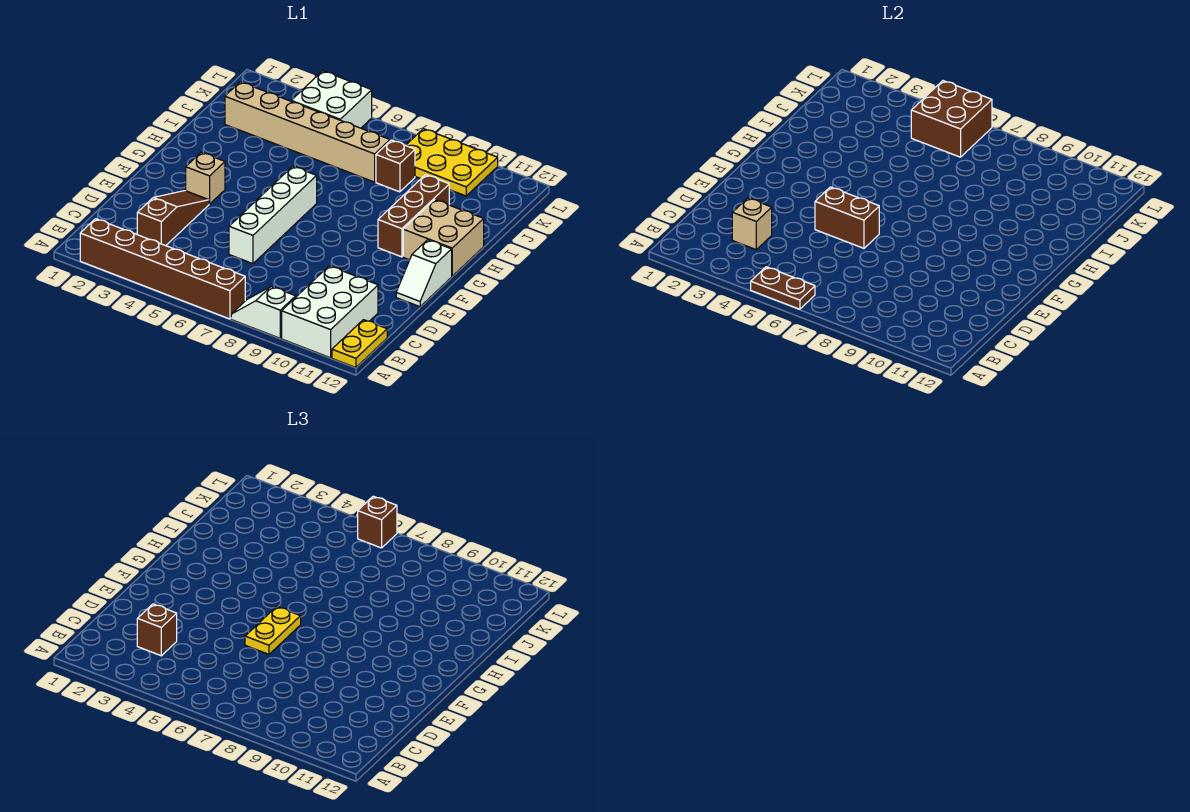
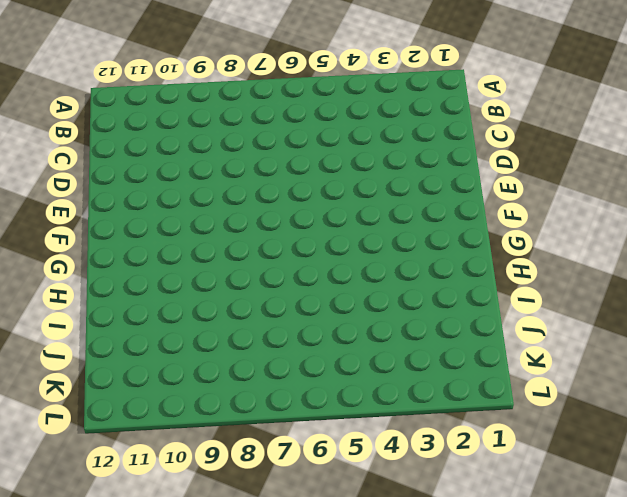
none -> brown 1x6 brick [80,219,245,319]
none -> white 1x2 slope [231,286,296,338]
none -> white 2x3 brick [282,266,378,358]

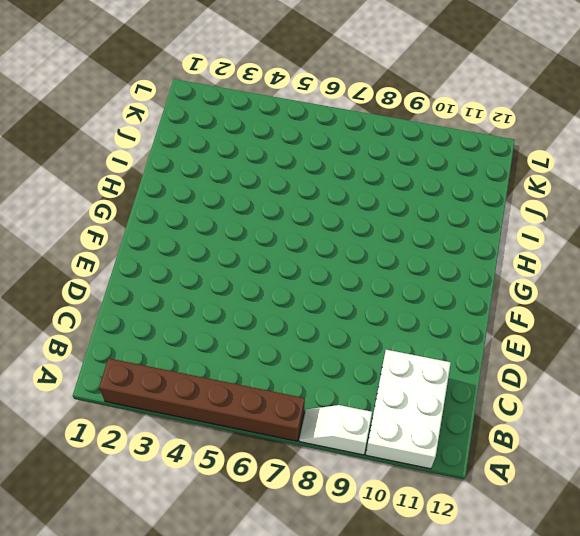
none -> yellow 1x2 plate [332,320,387,368]
none -> brown 1x3 slope [137,191,209,246]
none -> white 1x4 brick [229,166,317,264]

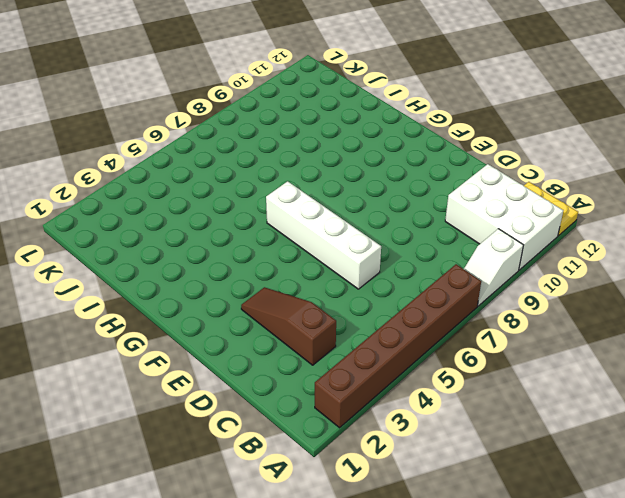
none -> white 1x2 slope [396,240,452,307]
none -> tan 1x1 brick [186,152,225,204]
none -> brown 1x3 brick [378,175,449,257]

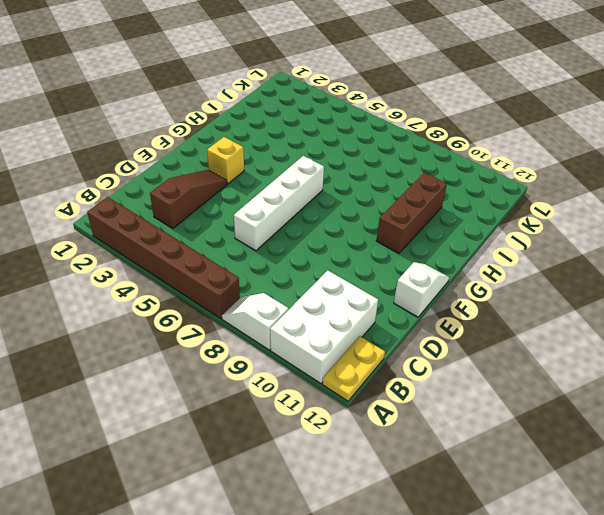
white 1x2 slope [394,262,449,317] -> white 1x2 slope turned to [396,240,452,307]
yellow 1x1 brick [207,137,244,184] -> tan 1x1 brick [186,152,225,204]
none -> tan 2x2 brick [403,200,484,276]
none -> tan 1x6 brick [225,82,390,182]
none -> brown 1x1 brick [376,140,415,192]

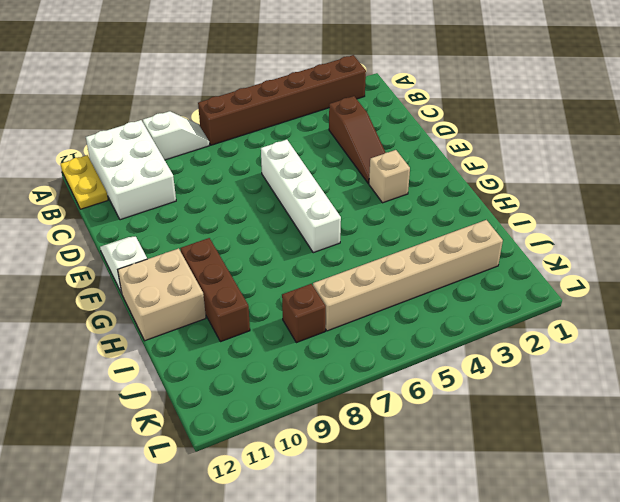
none -> white 2x2 brick [291,71,372,128]
none -> yellow 2x3 plate [406,129,498,196]
none -> brown 1x2 plate [751,267,815,309]

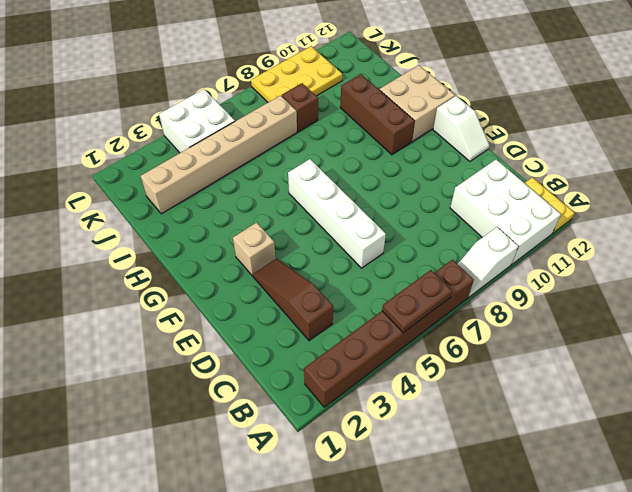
none -> tan 1x1 brick [732,198,772,250]
none -> brown 1x2 brick [815,187,879,248]
none -> brown 2x2 brick [911,81,992,157]

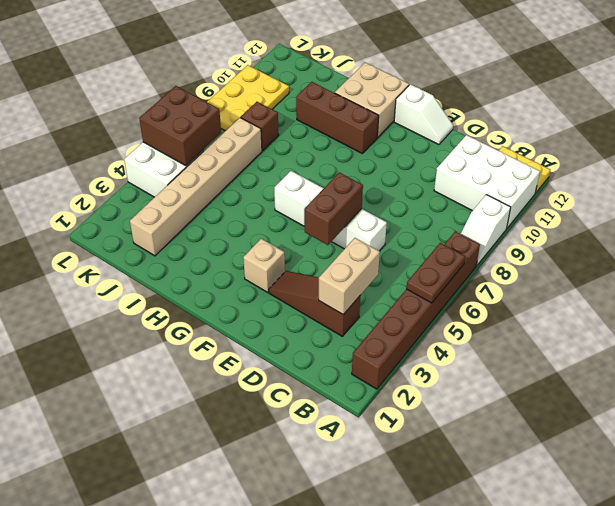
tan 1x2 brick [319,238,380,315] -> tan 1x1 brick [732,198,772,250]
none -> brown 1x1 brick [137,604,177,656]
none -> yellow 1x2 plate [245,607,301,654]
none -> brown 1x1 brick [358,496,397,548]

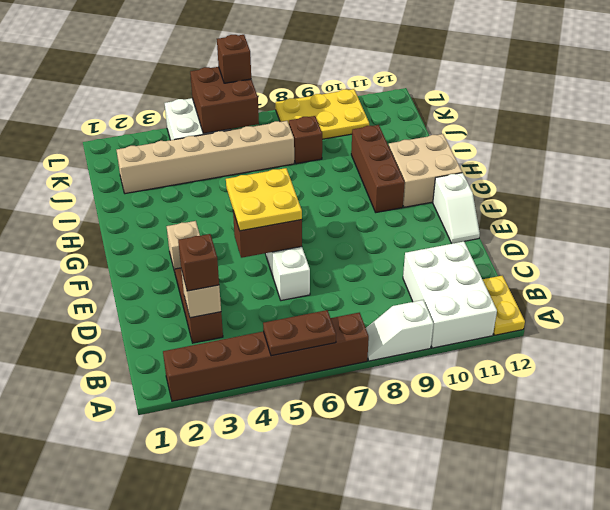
yellow 2x2 plate [226,168,302,231] -> yellow 1x2 plate [245,607,301,654]

